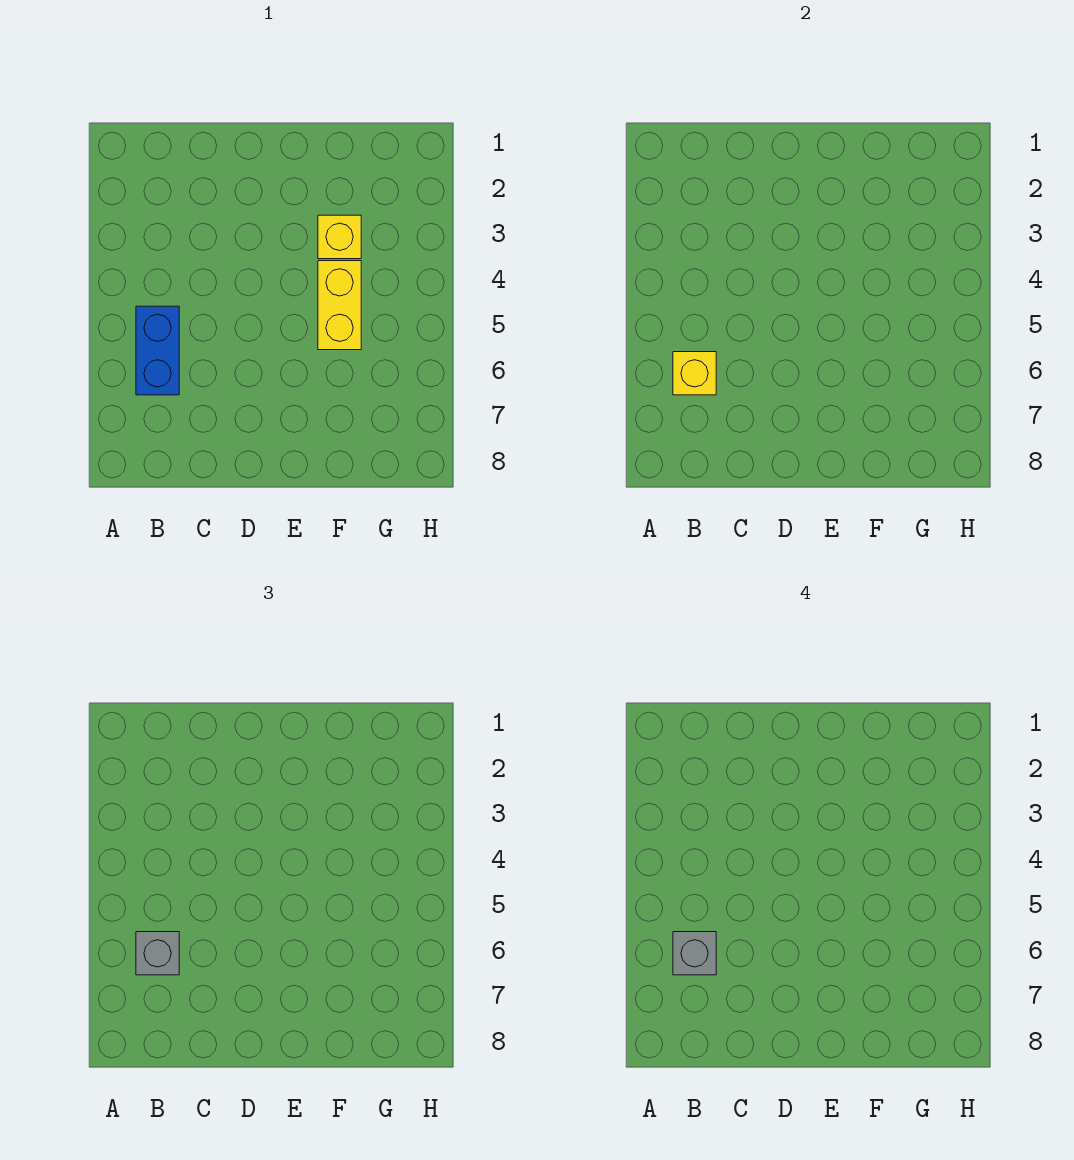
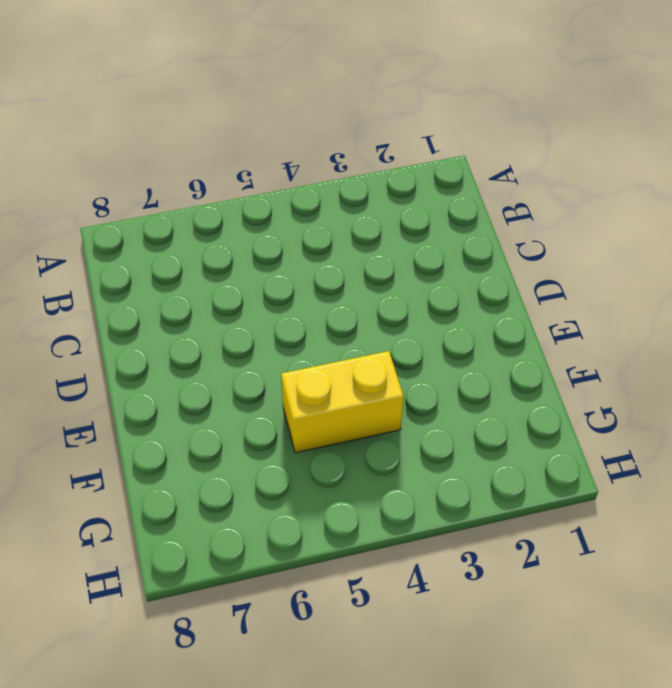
none -> blue 1x2 brick [136,306,179,395]
none -> yellow 1x1 brick [318,215,361,259]

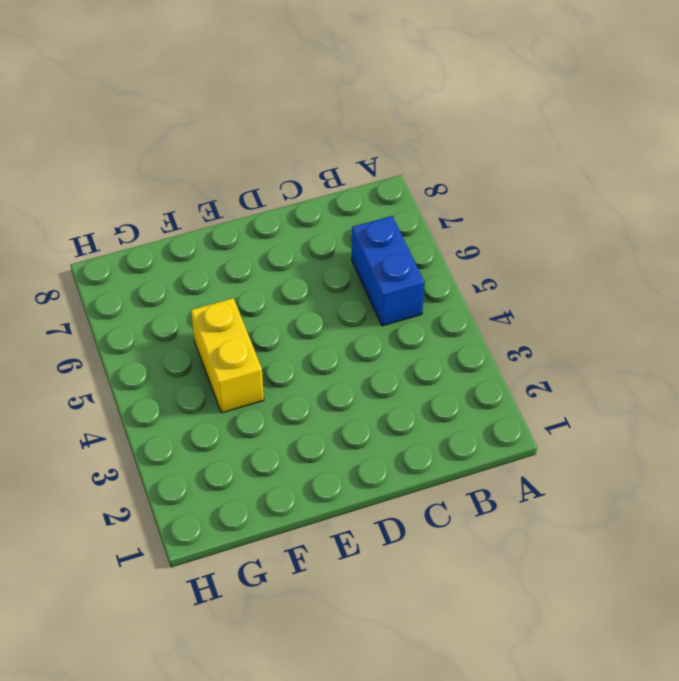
none -> yellow 1x1 brick [318,215,361,259]
none -> yellow 1x1 brick [673,352,716,395]

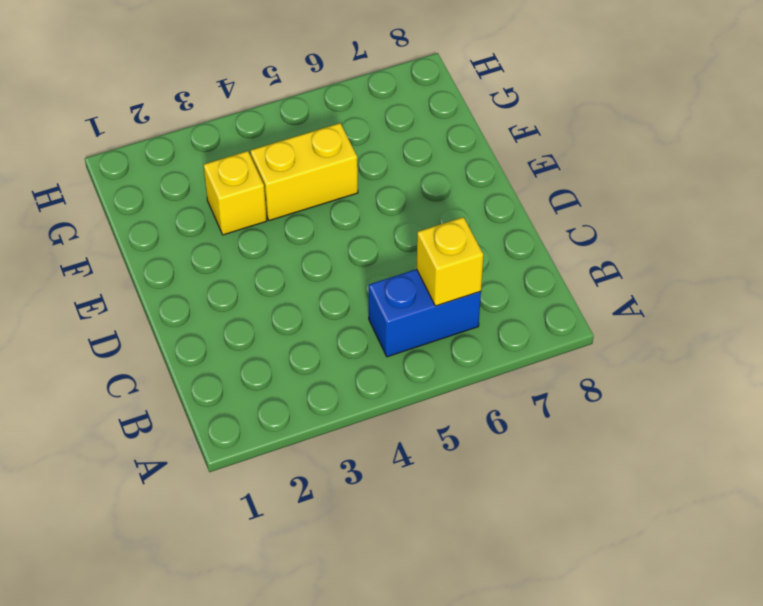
none -> grey 1x1 brick [136,932,179,975]
none -> grey 1x1 brick [673,932,716,975]

